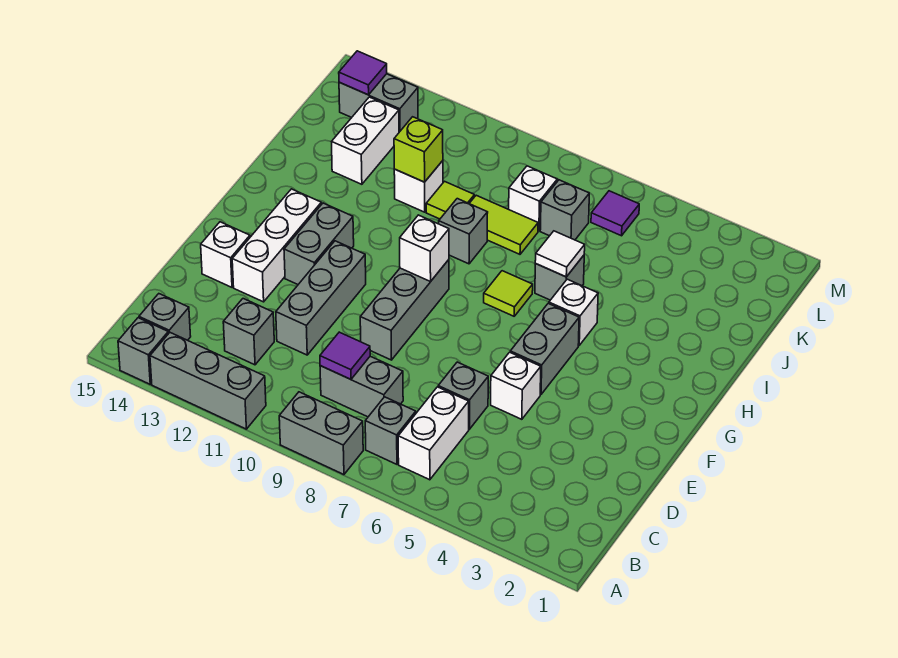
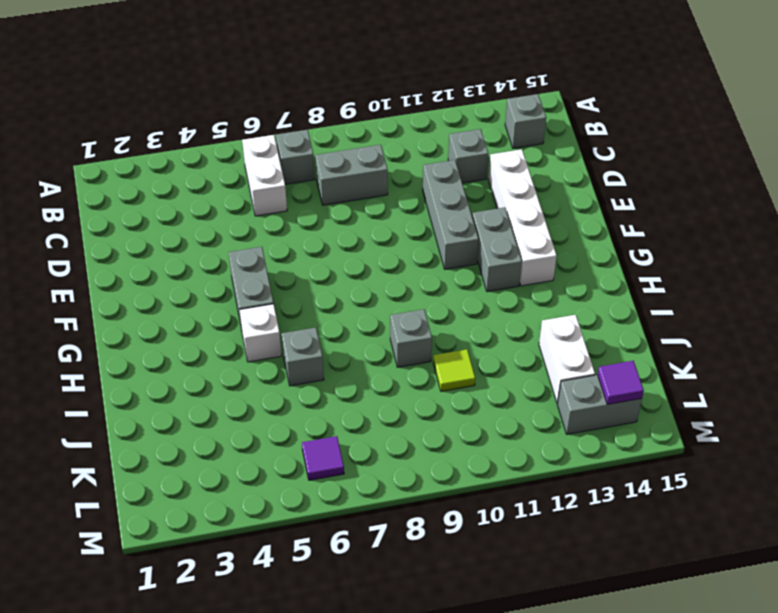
white 1x4 brick [489,149,557,286] -> white 1x3 brick [232,189,321,302]
none -> grey 1x2 brick [279,392,363,475]
none -> grey 1x3 brick [150,333,266,429]
none -> grey 1x1 brick [118,318,168,384]
none -> grey 1x1 brick [438,362,488,429]

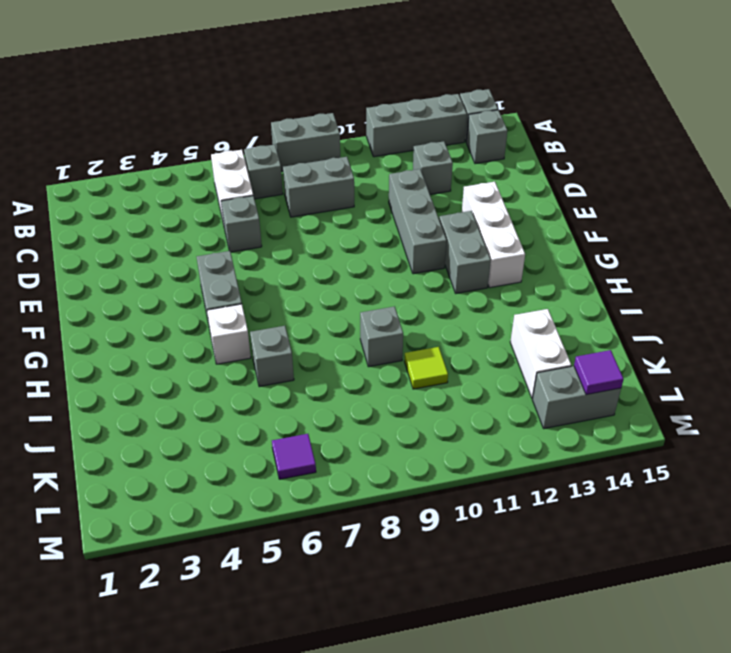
none -> white 1x1 brick [491,352,541,419]
none -> grey 1x3 brick [360,260,449,360]
none -> white 1x1 brick [201,222,250,287]
none -> lime 1x1 tile [484,271,533,316]

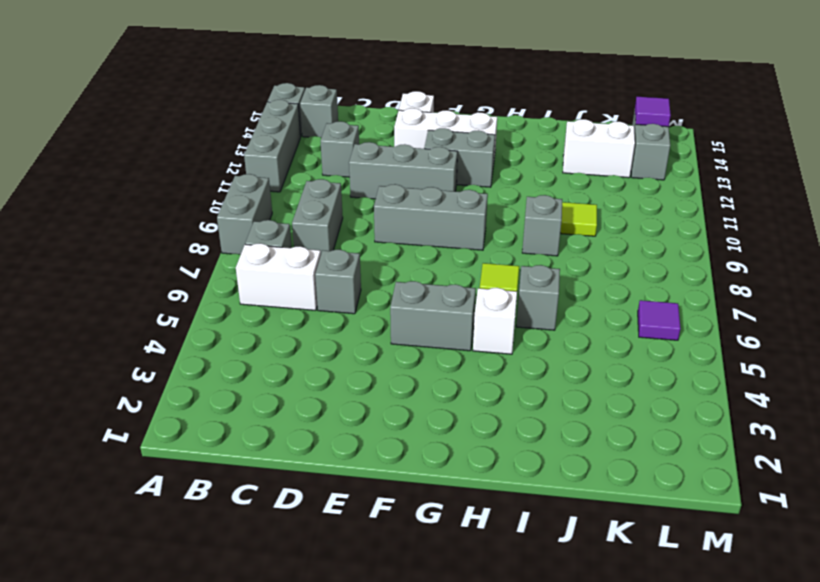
none -> white 1x1 brick [491,352,541,419]
none -> lime 1x2 tile [469,195,538,254]
none -> white 1x1 brick [394,161,443,212]
none -> grey 1x1 brick [540,180,589,240]

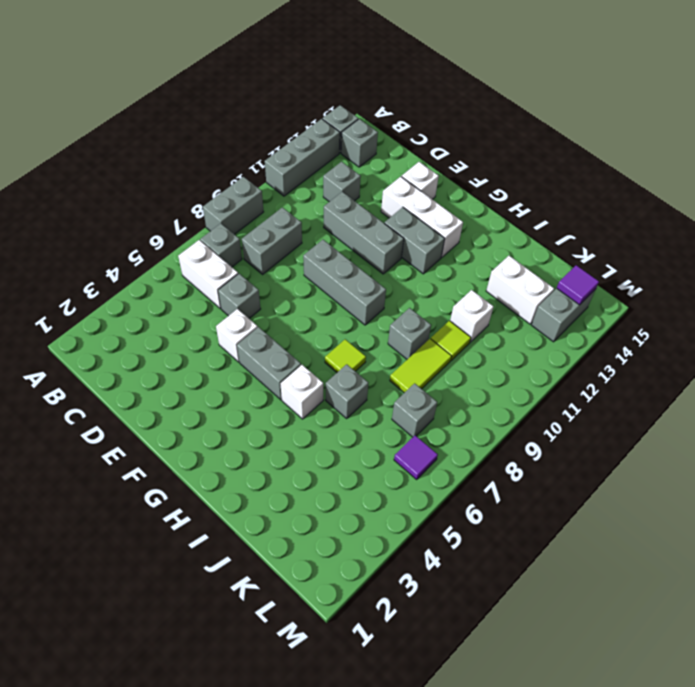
none -> white 1x1 brick [509,166,557,231]
none -> purple 1x1 tile [320,332,370,379]
none -> white 1x1 brick [400,215,449,282]
none -> white 1x1 tile [535,231,585,277]

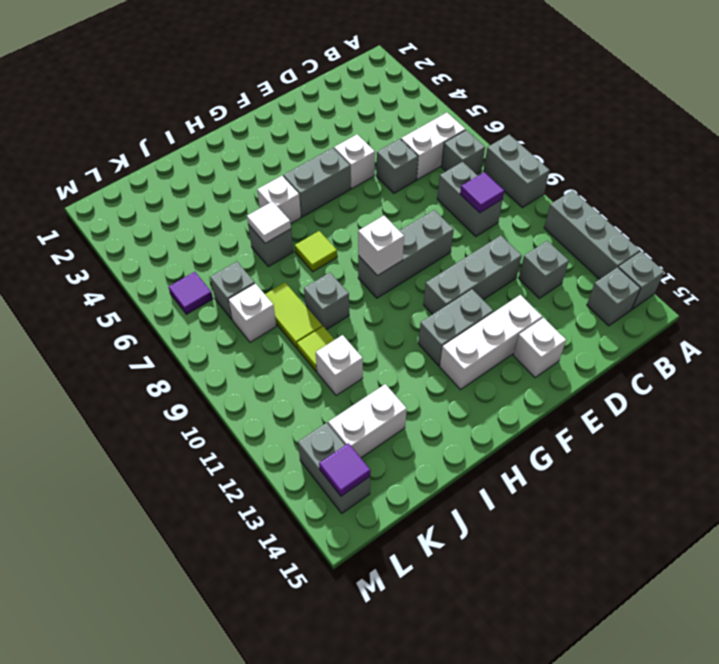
none -> lime 1x1 brick [394,117,443,182]

